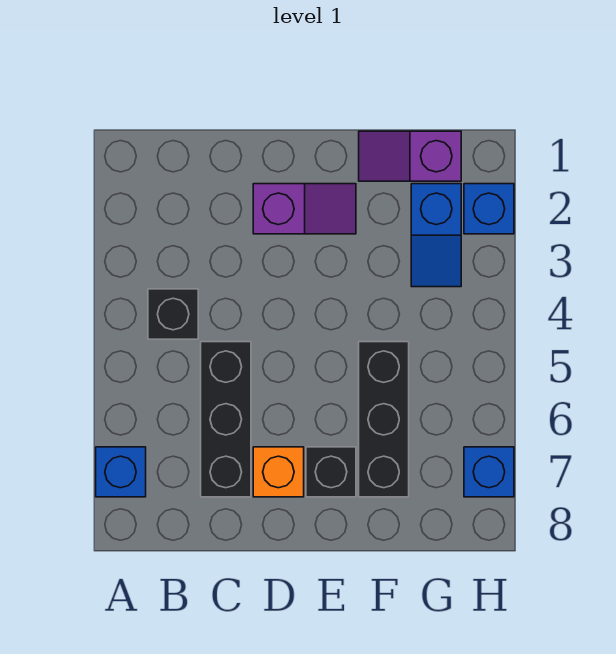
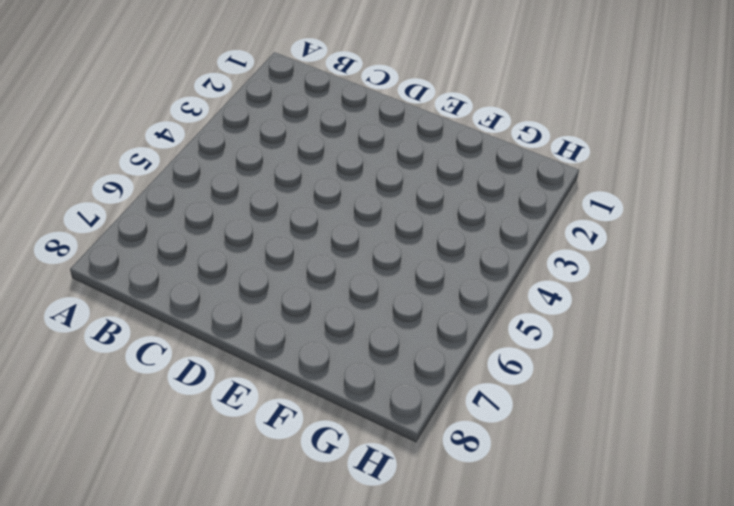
none -> blue 1x1 brick [96,447,146,497]
none -> black 1x1 brick [148,289,198,339]

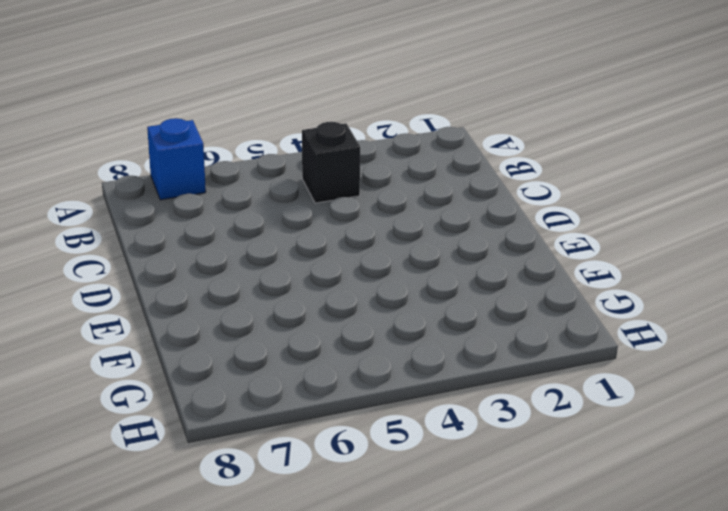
none -> black 1x3 brick [201,342,251,497]
none -> purple 1x2 slope [253,184,356,234]

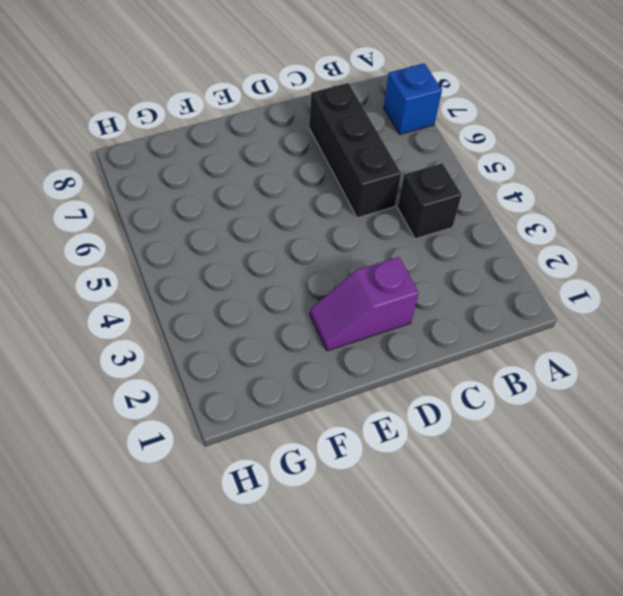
none -> orange 1x1 brick [253,447,304,497]
none -> black 1x1 brick [306,447,356,497]

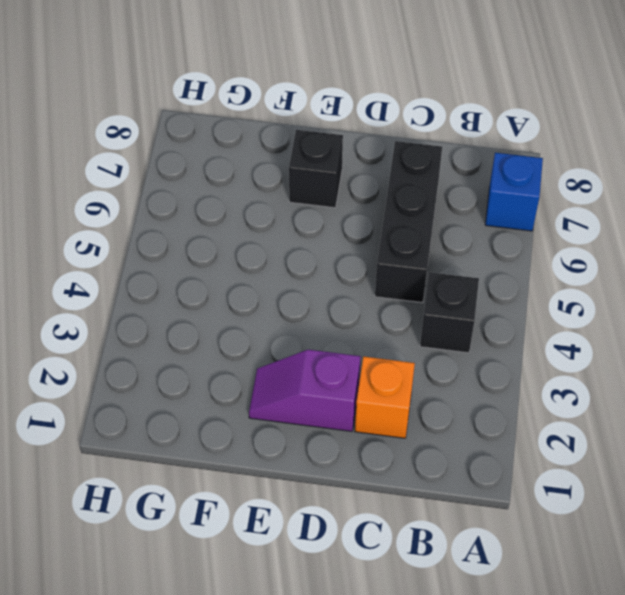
orange 1x1 brick [355,357,415,438] -> orange 1x1 brick moved to [253,447,304,497]
none -> purple 1x2 slope [359,131,461,181]
none -> black 1x3 brick [359,342,409,497]

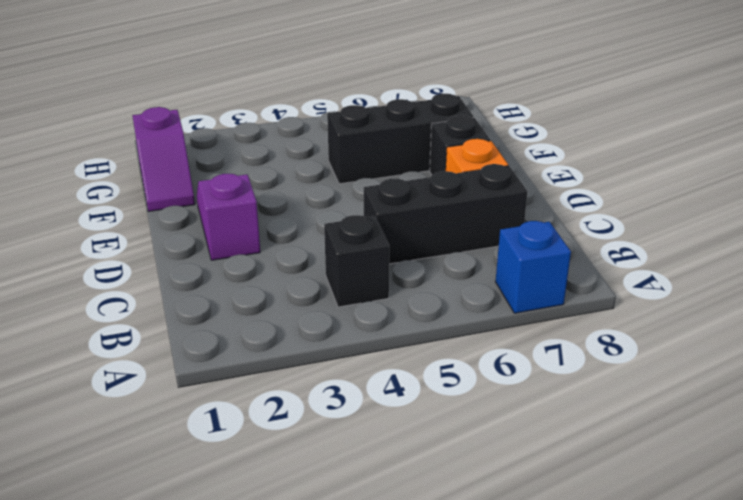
none -> blue 1x2 slope [411,184,461,287]
none -> blue 1x1 brick [464,184,514,234]

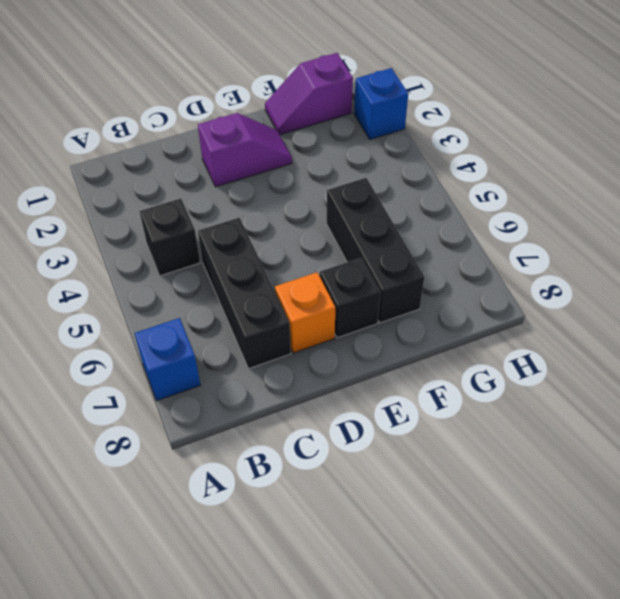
none -> blue 1x2 slope [411,184,461,287]
none -> blue 1x1 brick [464,447,514,497]

